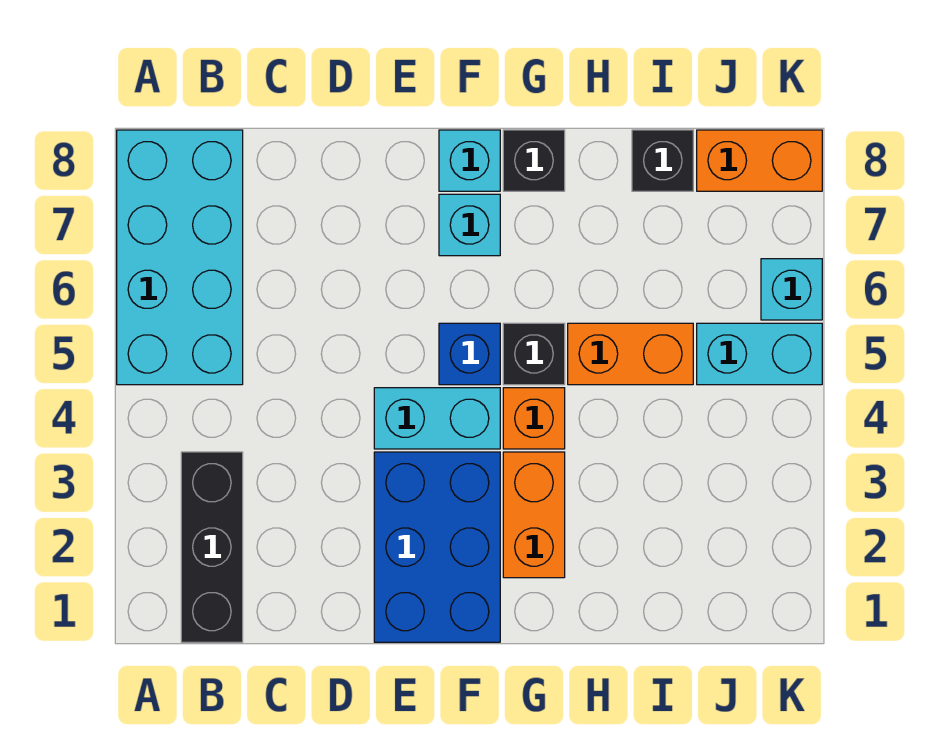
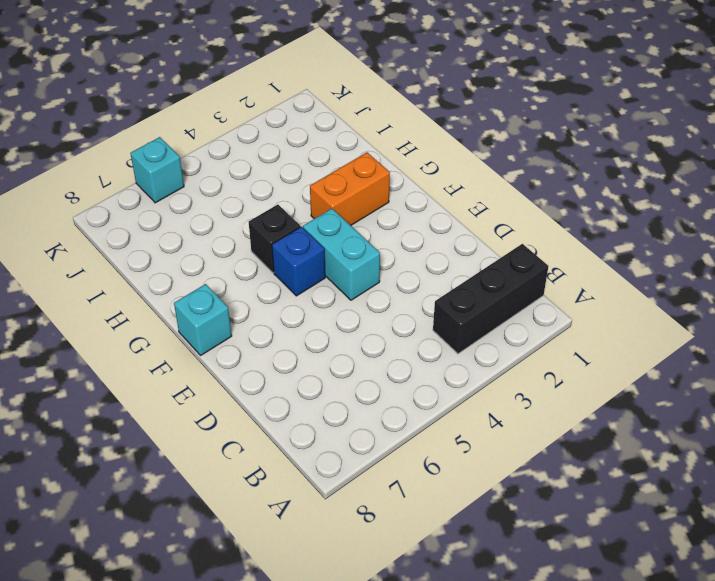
none -> cyan 2x4 brick [117,130,243,385]
none -> blue 2x3 brick [374,452,500,642]
none -> cyan 1x1 brick [439,194,500,256]

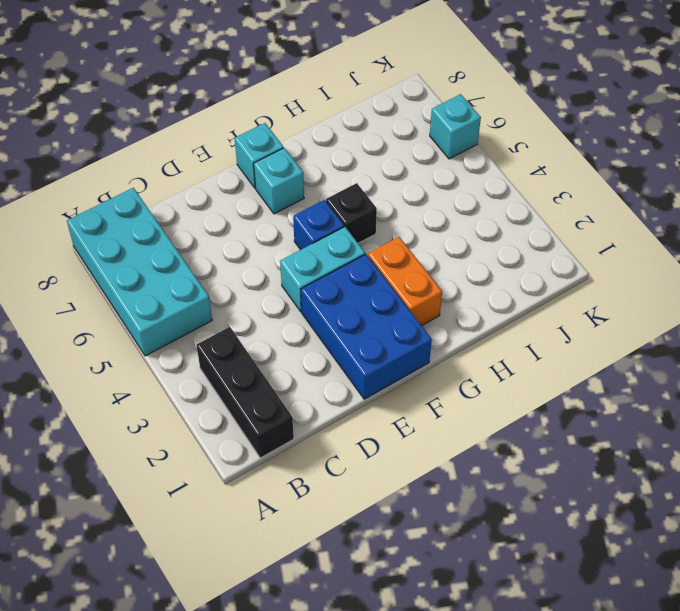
none -> orange 1x1 brick [503,388,565,449]
none -> black 1x1 brick [503,130,565,191]
none -> orange 1x2 brick [568,323,693,385]

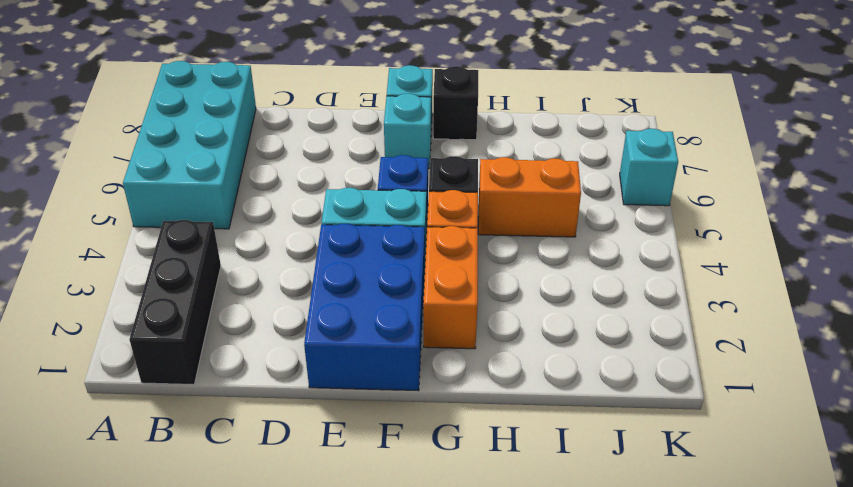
none -> black 1x1 brick [632,130,693,191]
none -> cyan 1x2 brick [697,323,822,385]
none -> orange 1x2 brick [697,130,822,191]

